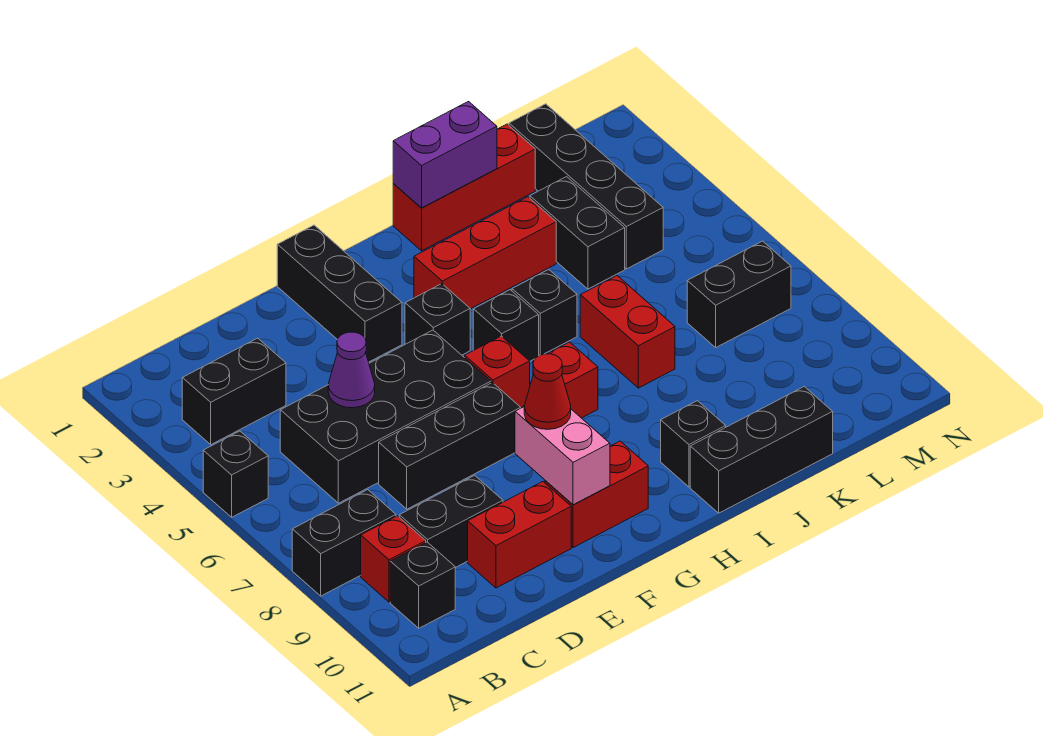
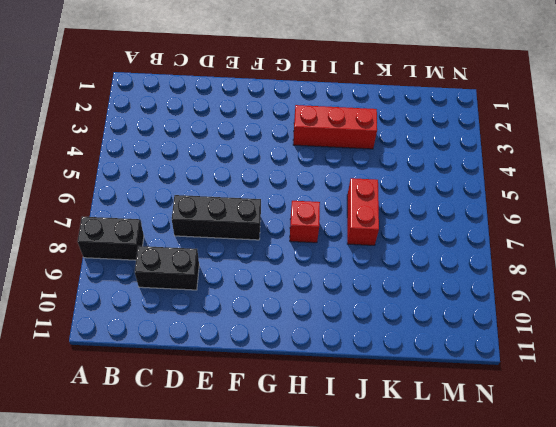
none -> black 1x1 brick [203,431,268,517]
none -> black 1x2 brick [182,338,286,445]
none -> red 1x1 brick [361,516,426,602]

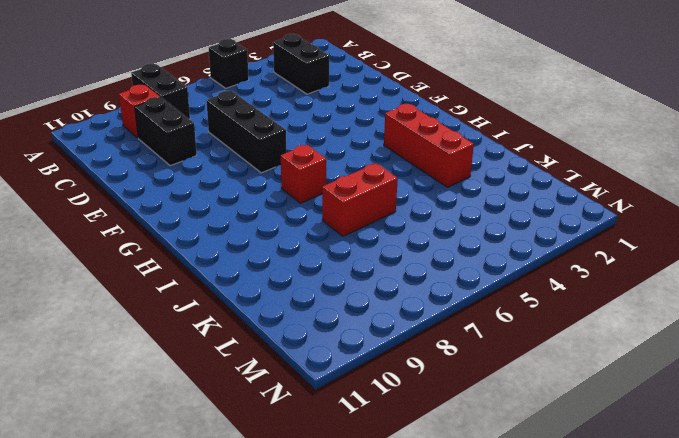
none -> black 1x1 brick [390,542,455,628]
none -> black 2x4 brick [280,330,491,503]
none -> red 1x2 brick [468,482,571,588]

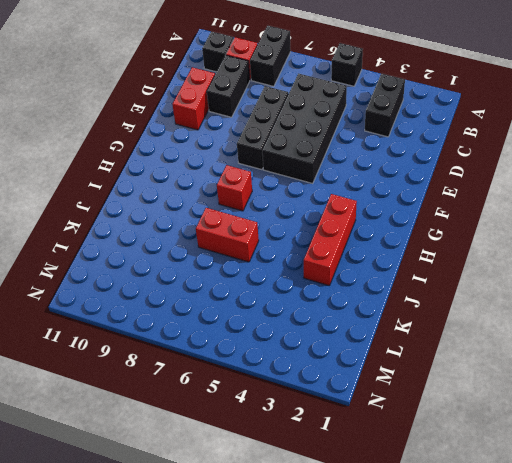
none -> black 1x3 brick [277,225,402,362]
none -> red 1x2 brick [545,441,648,548]
none -> black 1x1 brick [405,284,470,355]

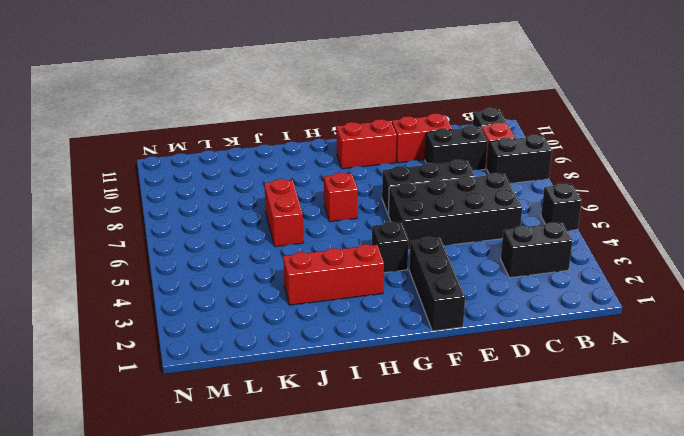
none -> red 1x1 brick [464,336,530,408]
none -> black 1x1 brick [473,290,539,361]
none -> red 1x3 brick [393,124,535,251]

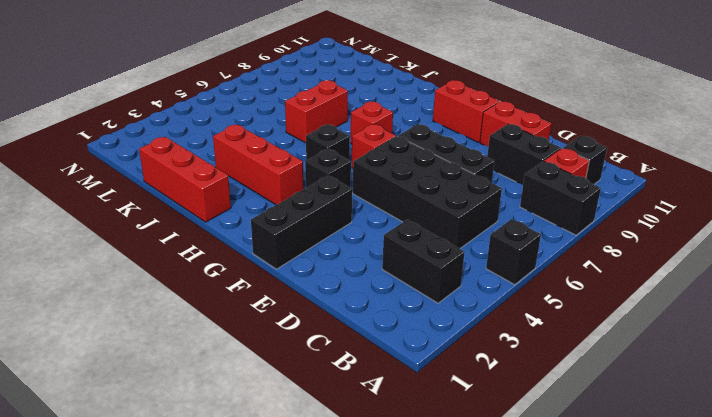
none -> black 1x1 brick [512,270,577,355]
none -> black 1x1 brick [661,401,726,487]
none -> black 1x3 brick [690,387,833,513]

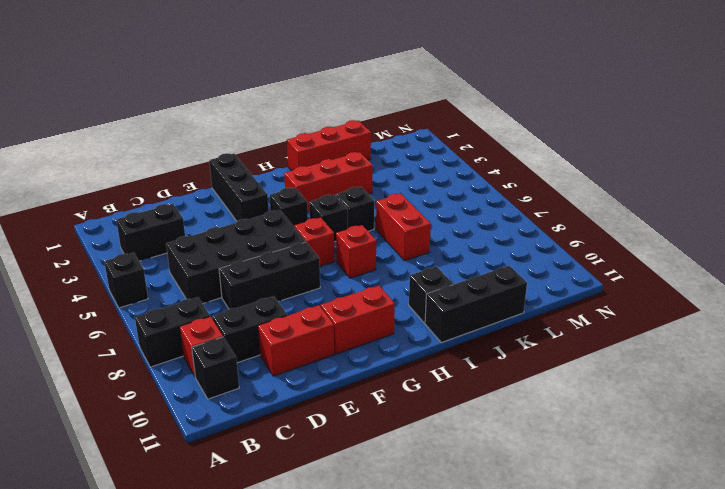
none -> black 1x2 brick [530,177,625,289]
none -> black 1x4 brick [509,104,663,269]
none -> black 1x2 brick [687,241,791,347]

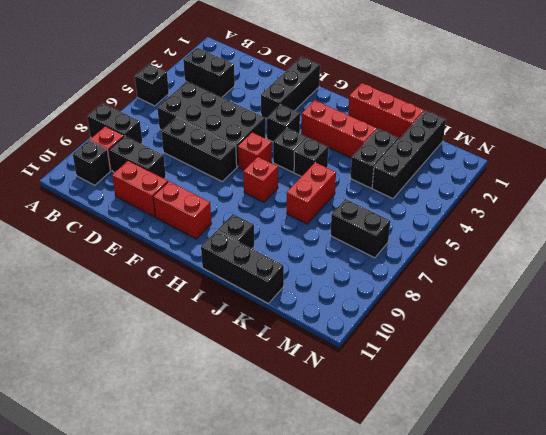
none -> purple 1x1 cone [328,332,375,408]
none -> pink 1x2 brick [515,406,610,505]
none -> purple 1x2 brick [393,102,497,208]

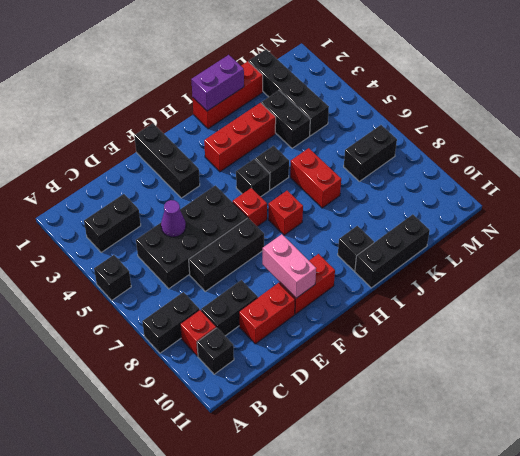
none -> black 1x1 brick [405,284,470,355]
none -> red 1x1 cone [524,354,571,429]

